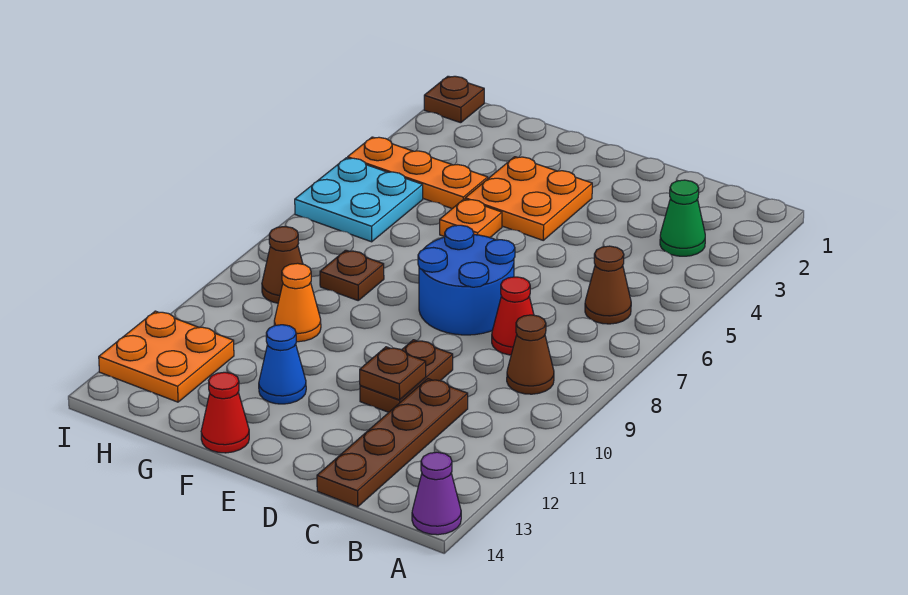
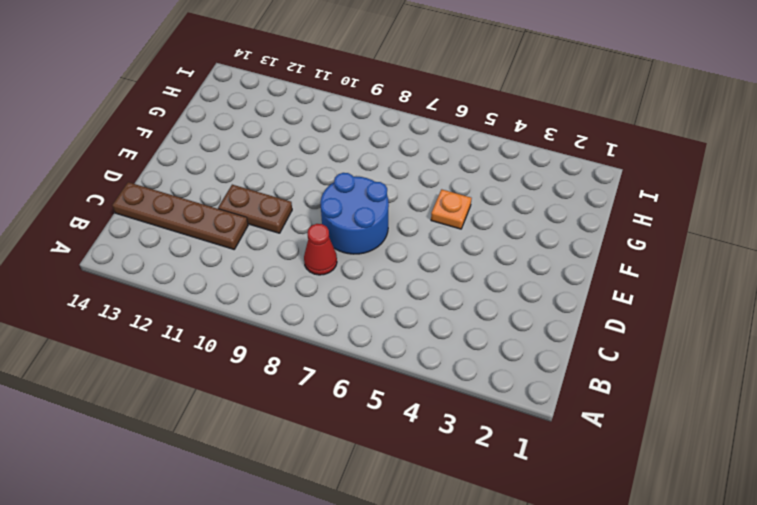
none -> purple 1x1 cone [412,452,461,535]
none -> green 1x1 cone [660,180,705,256]
none -> brown 1x1 cone [585,246,631,324]

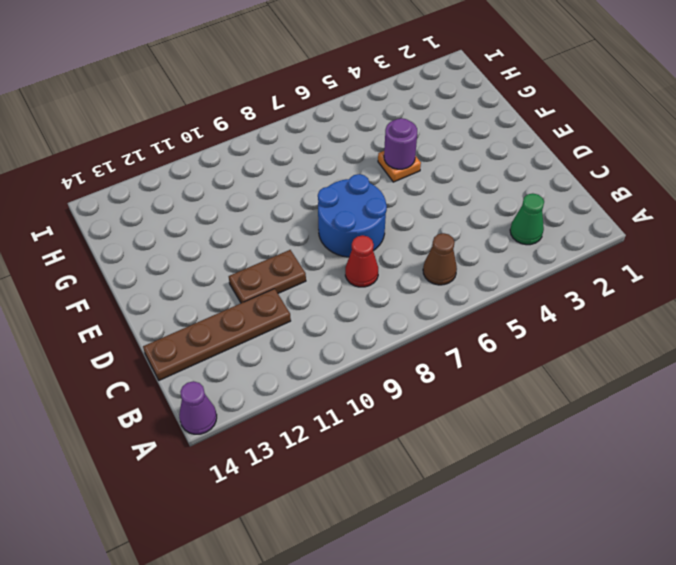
purple 1x1 round brick [384,118,417,169] -> none
none -> brown 1x1 cone [507,315,554,394]
none -> orange 2x2 plate [465,157,592,240]
none -> blue 1x1 cone [259,325,306,404]

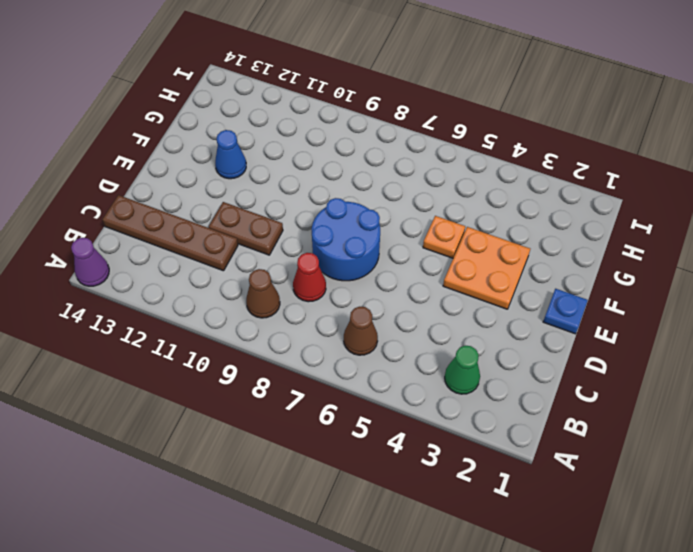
blue 1x1 plate [543,289,588,334] -> none
none -> red 1x1 cone [201,372,249,453]
none -> orange 1x3 plate [348,137,488,209]
none -> brown 1x1 plate [320,250,384,300]

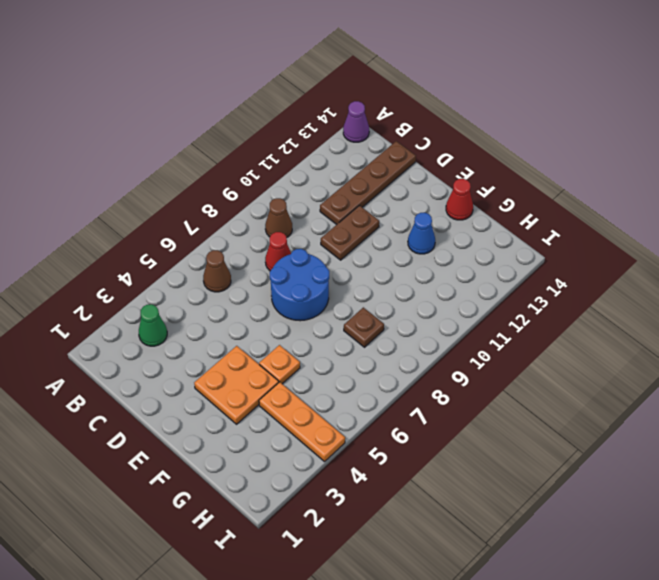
none -> orange 1x1 cone [274,263,321,342]
none -> cyan 2x2 plate [295,158,423,242]
none -> brown 1x1 cone [262,227,303,303]

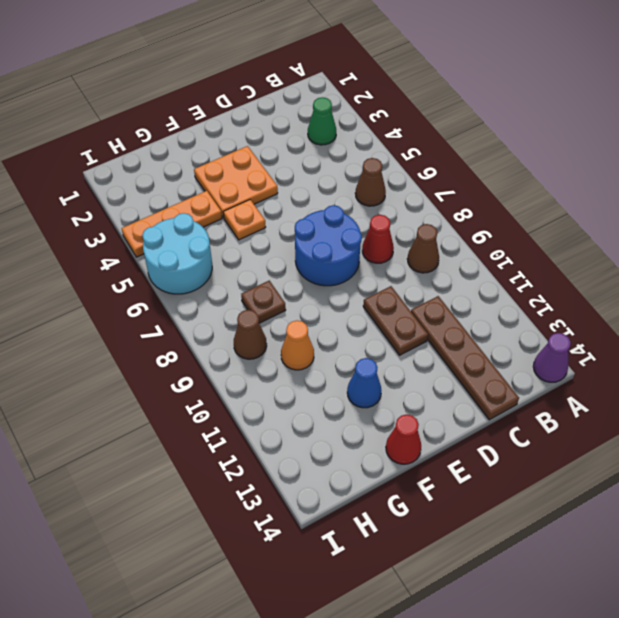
cyan 2x2 round brick [142,213,212,294] -> cyan 2x2 plate [295,158,423,242]
none -> orange 2x2 plate [99,311,234,402]
none -> brown 1x1 plate [424,76,484,123]
none -> brown 1x1 plate [360,347,426,400]

